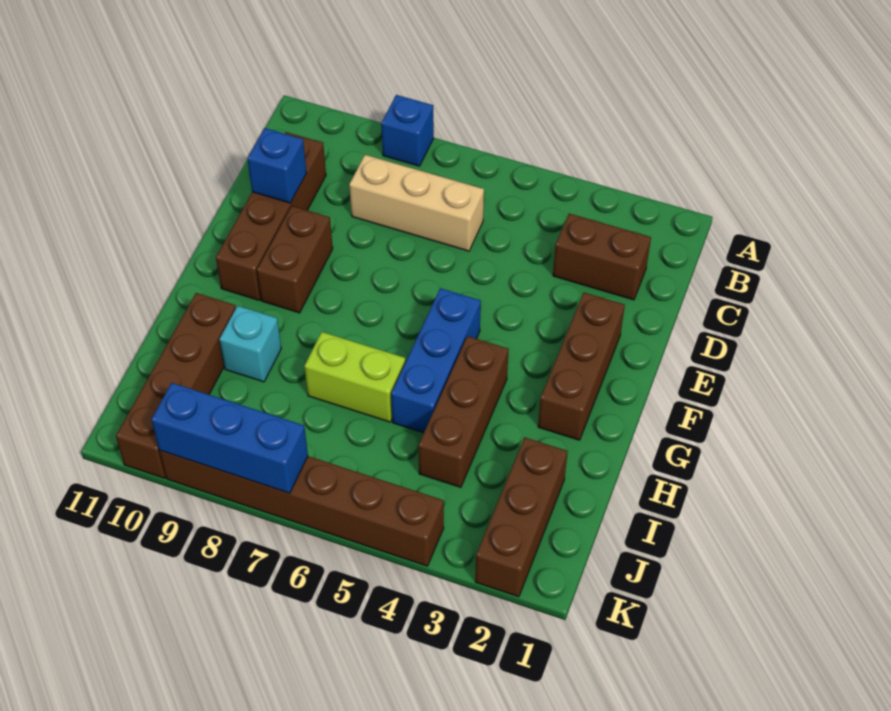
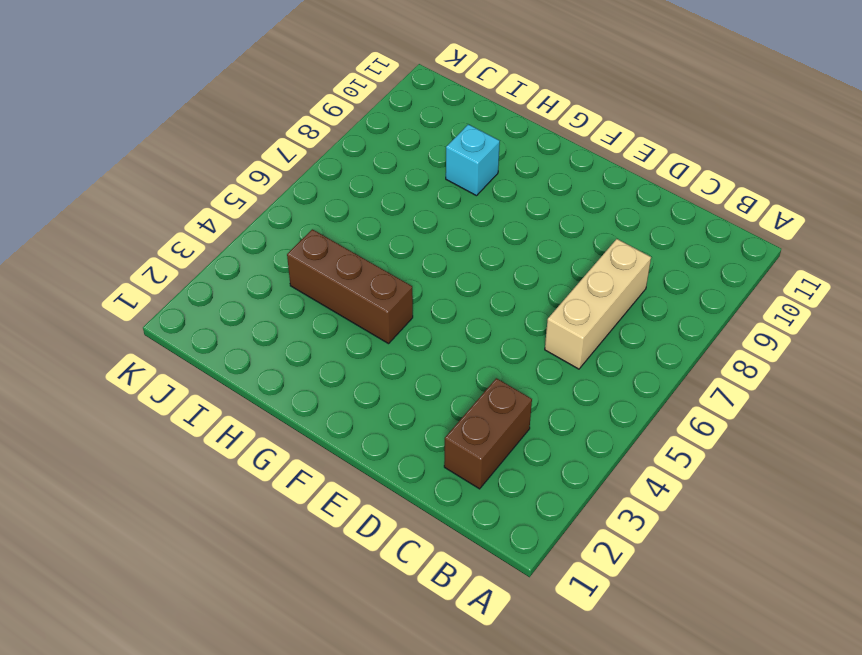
none -> blue 1x1 brick [381,95,434,166]
none -> brown 1x4 brick [216,132,326,300]
none -> brown 1x3 brick [538,293,625,440]

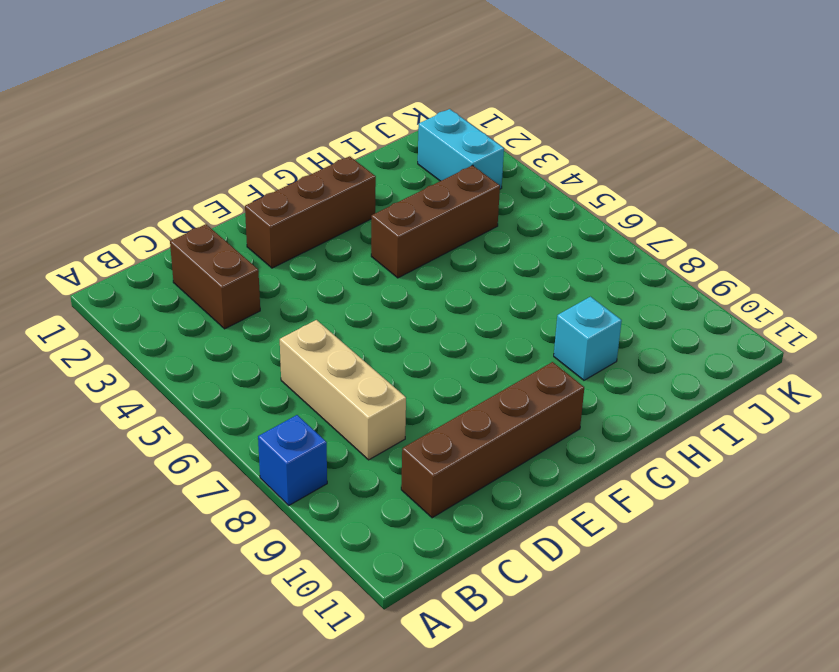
cyan 1x2 brick [418,109,504,189] -> brown 1x3 brick [475,437,568,597]
none -> brown 1x2 brick [257,206,333,313]
none -> blue 1x3 brick [391,288,481,433]
none -> lime 1x2 brick [304,332,406,422]

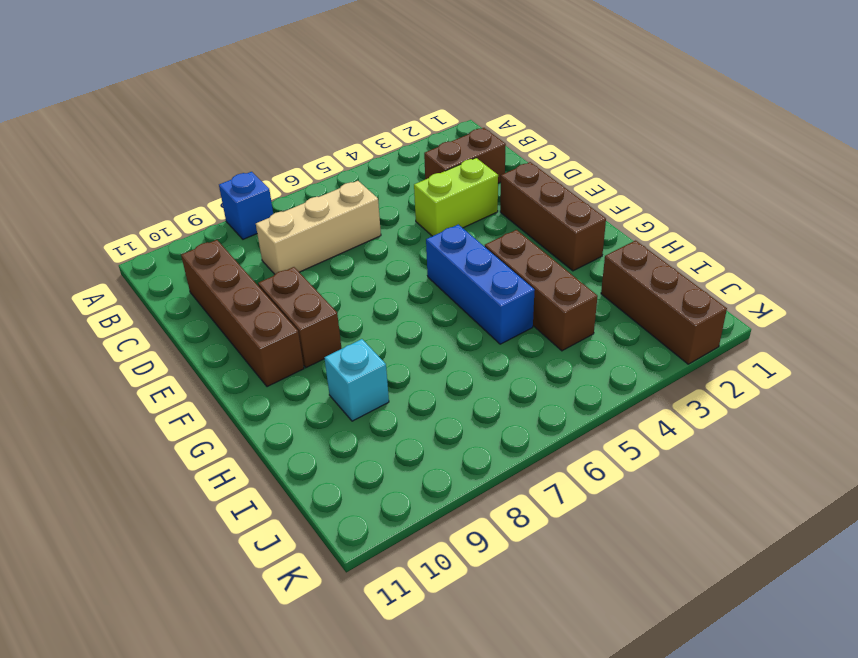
lime 1x2 brick [414,158,498,236] -> lime 1x2 brick moved to [304,332,406,422]
none -> brown 1x4 brick [116,293,236,478]
none -> brown 1x6 brick [159,450,444,566]
none -> blue 1x1 brick [247,128,306,203]

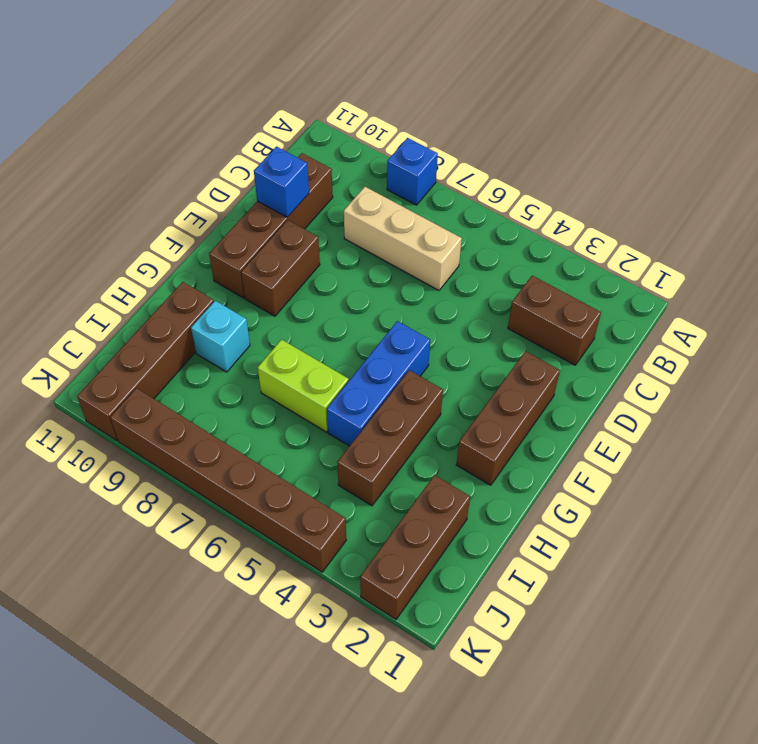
none -> blue 1x3 brick [151,383,308,493]

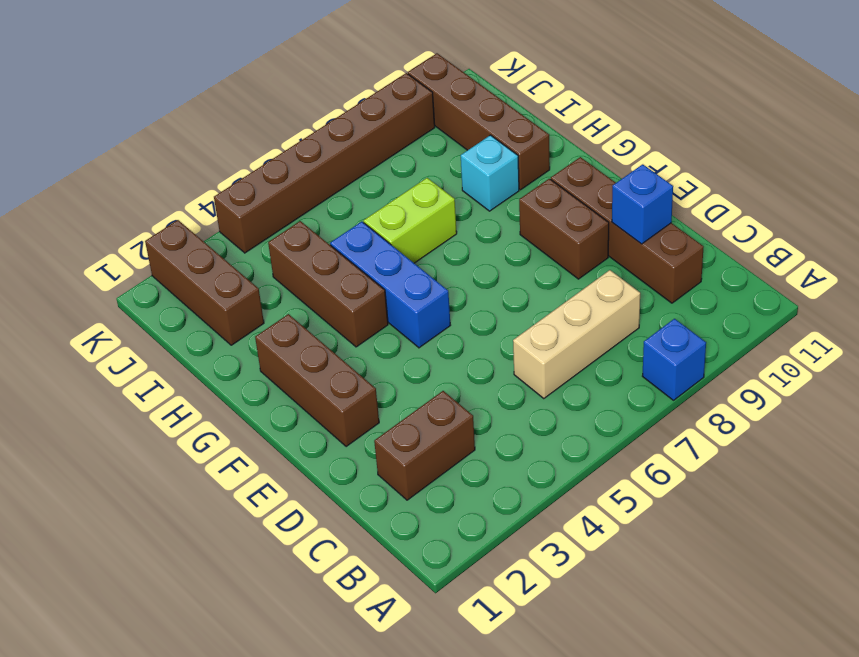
none -> blue 1x3 brick [151,383,308,493]

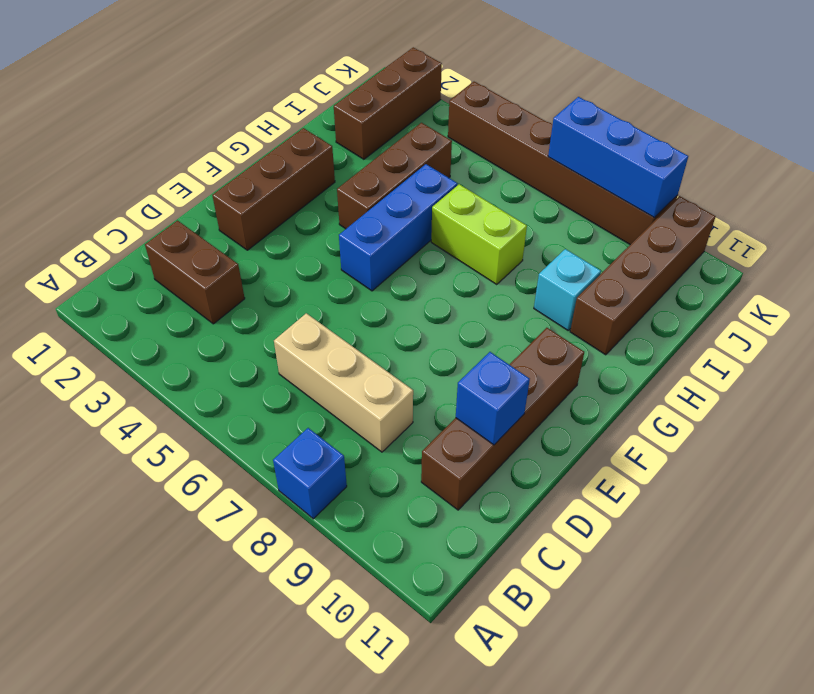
none -> brown 1x2 brick [257,206,333,313]

